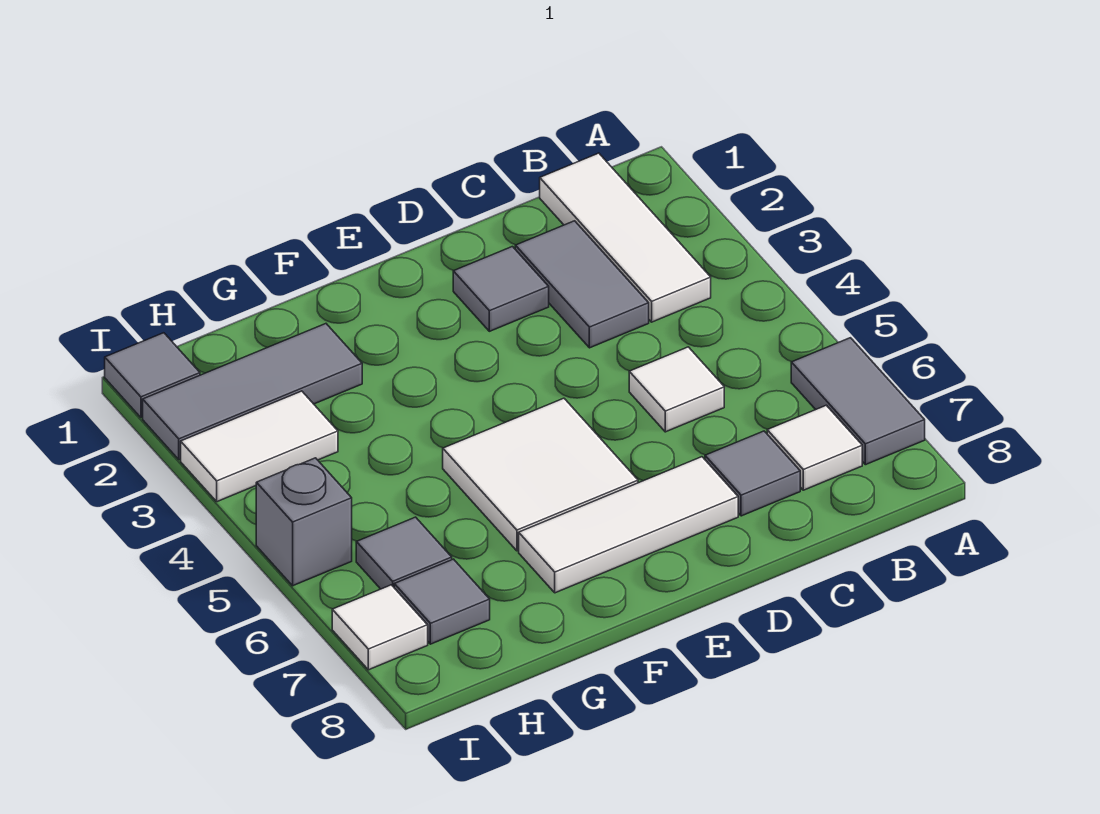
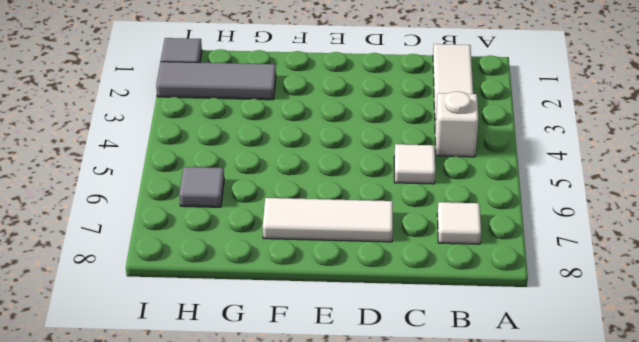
white 1x1 brick [435,91,479,157] -> none
none -> grey 1x2 tile [791,338,925,465]
none -> grey 1x2 tile [515,221,649,348]
none -> grey 1x1 tile [705,431,800,516]

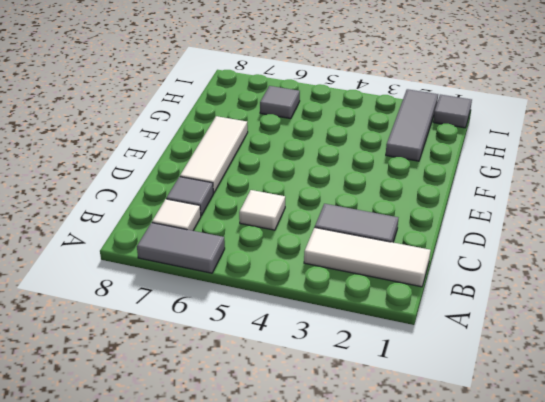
none -> grey 1x1 tile [453,247,549,331]
none -> white 2x2 tile [443,398,638,551]
none -> white 1x2 tile [181,391,338,502]

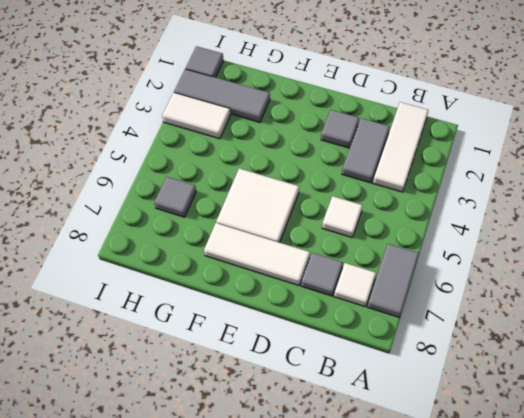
none -> grey 1x1 tile [394,559,490,644]
none -> grey 1x1 brick [256,458,352,586]
none -> white 1x1 tile [332,585,428,670]

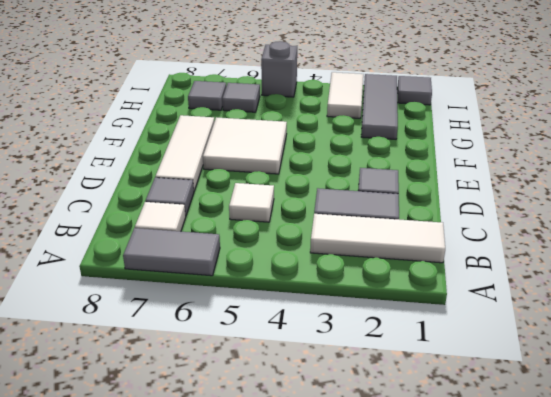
none -> white 1x1 tile [332,585,428,670]

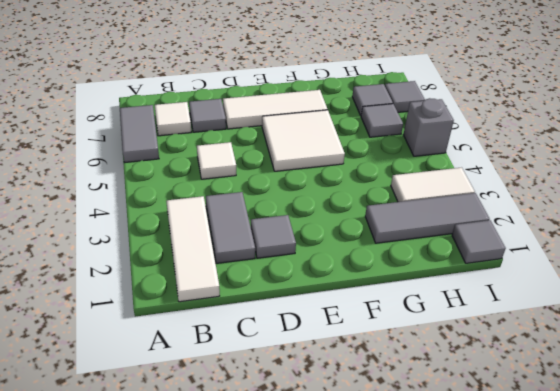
grey 1x1 tile [385,81,425,112] -> white 1x1 tile [332,585,428,670]

